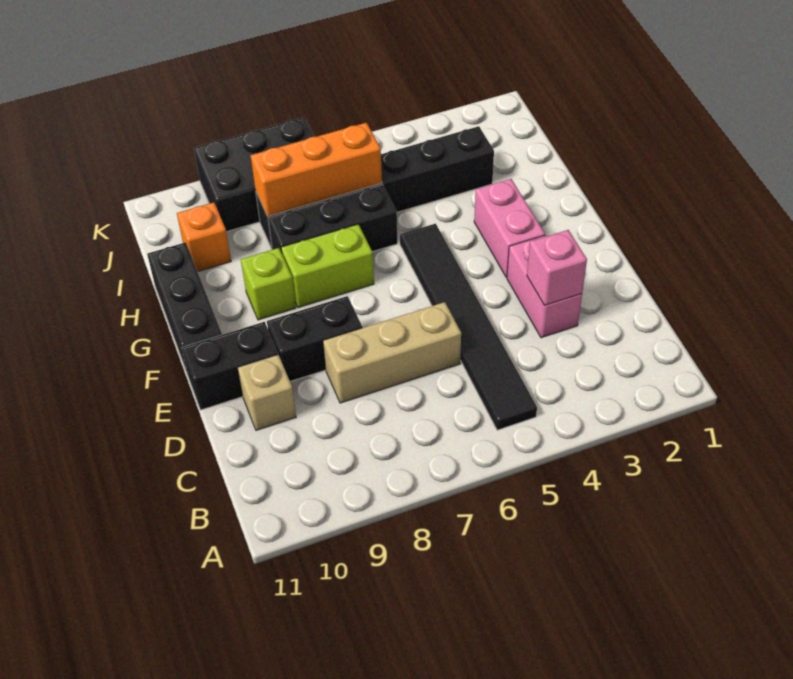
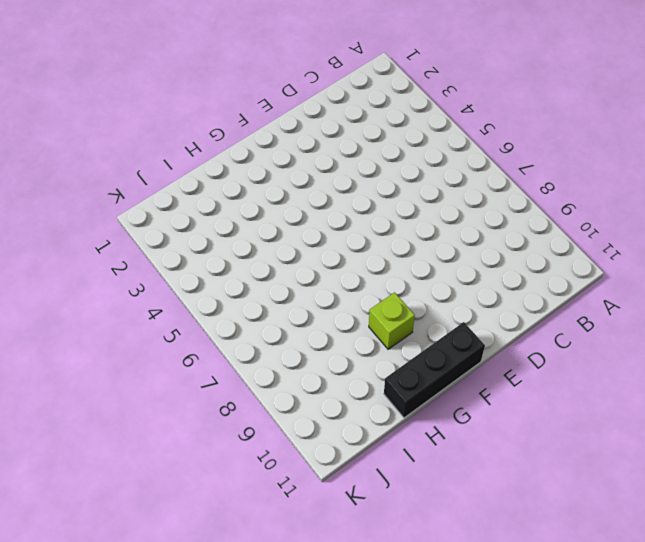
none -> black 1x6 tile [400,224,537,430]
none -> pink 1x2 brick [507,235,582,338]
none -> tan 1x3 brick [323,302,461,403]

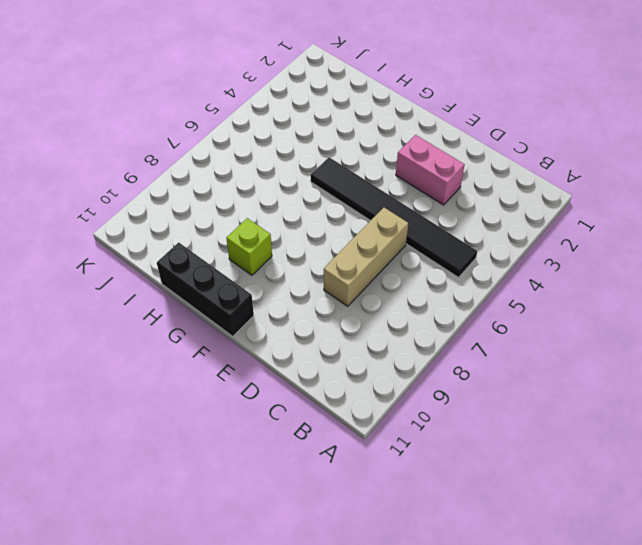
none -> tan 1x1 brick [238,355,296,430]
none -> black 1x2 brick [267,296,362,381]
none -> black 1x2 brick [182,322,278,410]

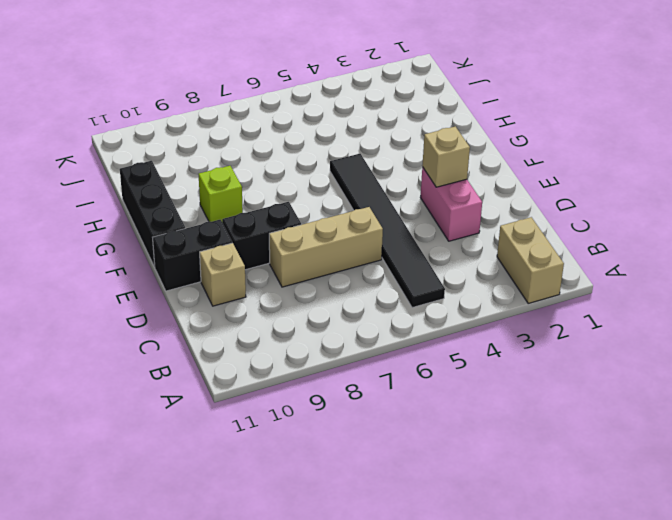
tan 1x2 brick [497,217,564,303] -> none
tan 1x1 brick [422,126,470,187] -> none
none -> pink 1x2 brick [474,179,545,277]
none -> lime 1x2 brick [281,224,374,308]
none -> black 1x3 brick [268,185,398,253]

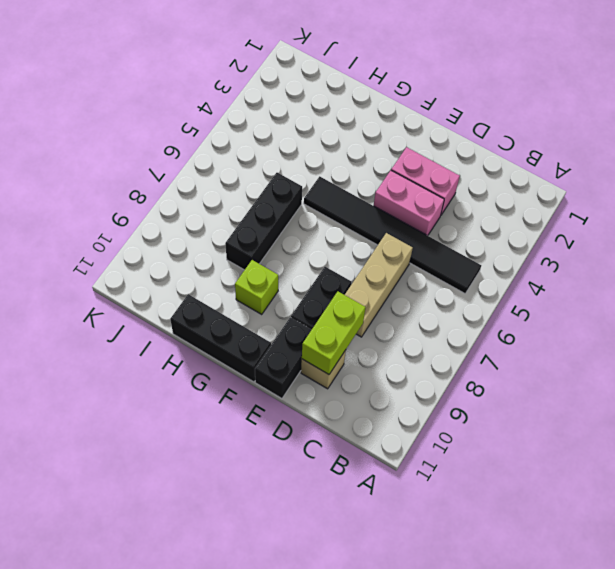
pink 1x2 brick [374,170,444,236] -> pink 1x2 brick moved to [474,179,545,277]
lime 1x2 brick [302,292,365,374] -> lime 1x2 brick moved to [281,224,374,308]
none -> black 1x6 brick [256,126,494,248]
none -> orange 1x1 brick [177,202,231,272]
none -> black 2x3 brick [194,117,314,232]

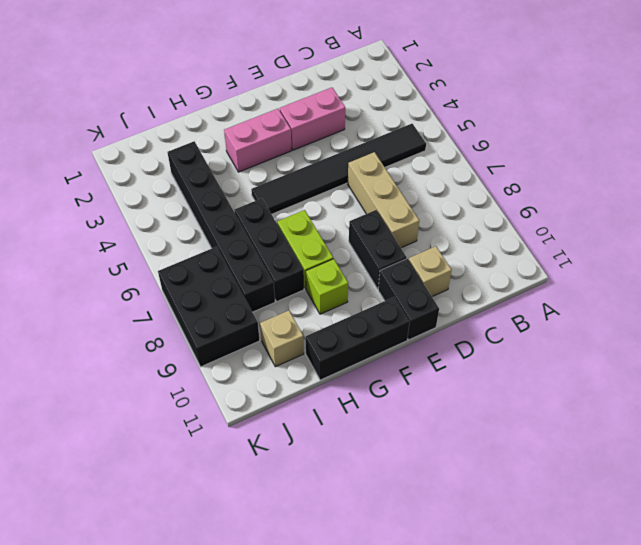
tan 1x1 brick [260,310,304,367] -> orange 1x1 brick [177,202,231,272]
none -> pink 1x1 brick [527,230,587,306]
none -> orange 1x3 brick [250,123,382,217]

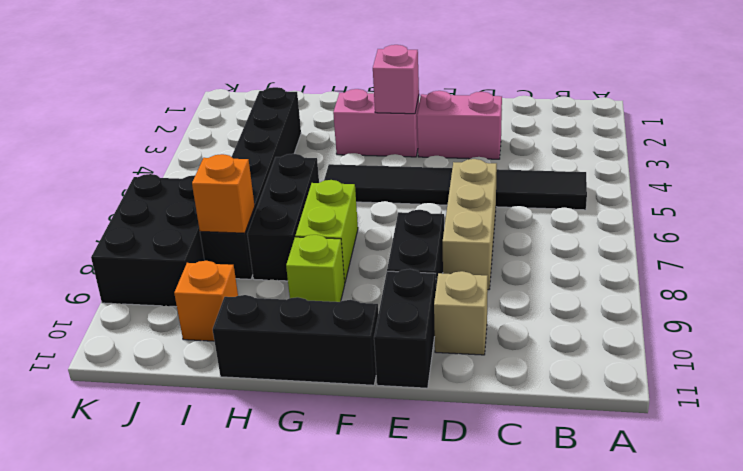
pink 1x1 brick [373,45,419,114] -> pink 1x1 brick moved to [527,230,587,306]
orange 1x1 brick [192,154,255,233] -> orange 1x3 brick [250,123,382,217]

